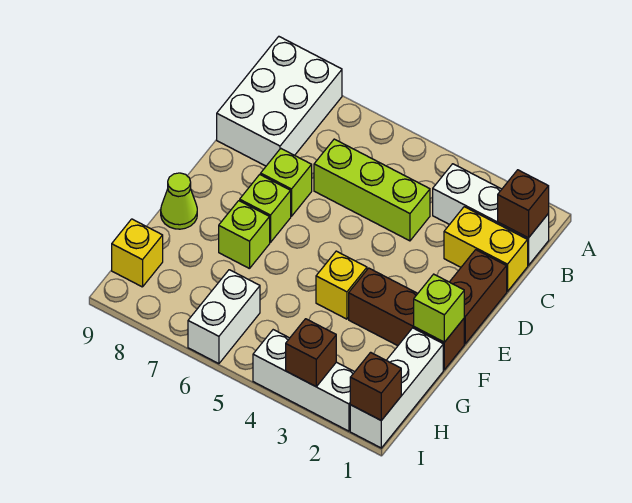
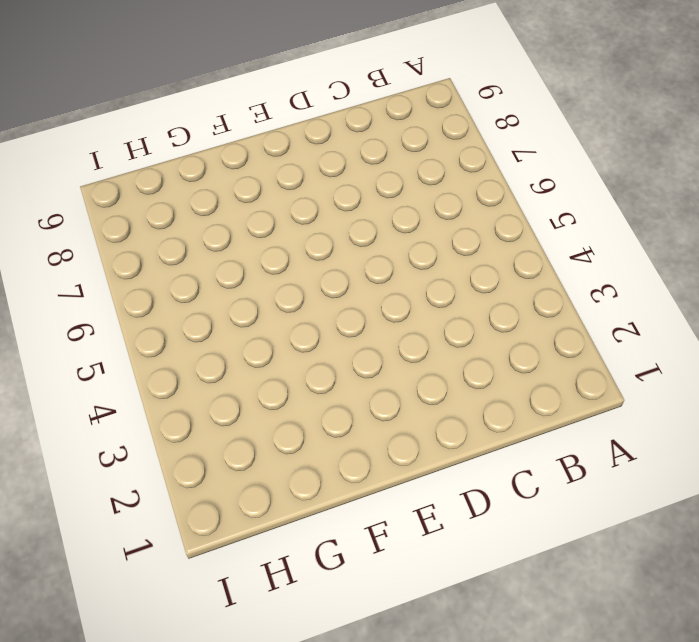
none -> white 2x3 brick [217,37,342,166]
none -> white 1x3 brick [433,164,549,265]
none -> yellow 1x2 brick [444,207,528,292]

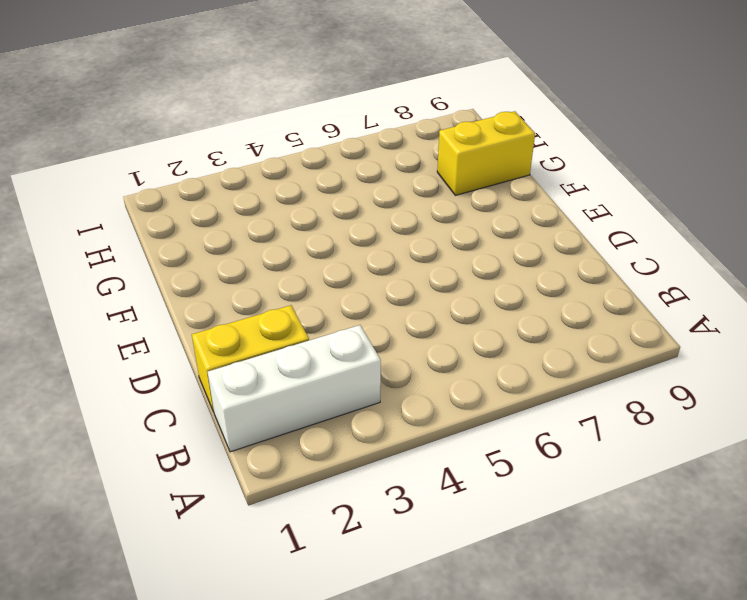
yellow 1x2 brick [437,111,535,195] -> none
none -> white 2x3 brick [217,37,342,166]
none -> lime 1x3 brick [314,139,430,241]
none -> brown 1x2 brick [450,250,507,344]

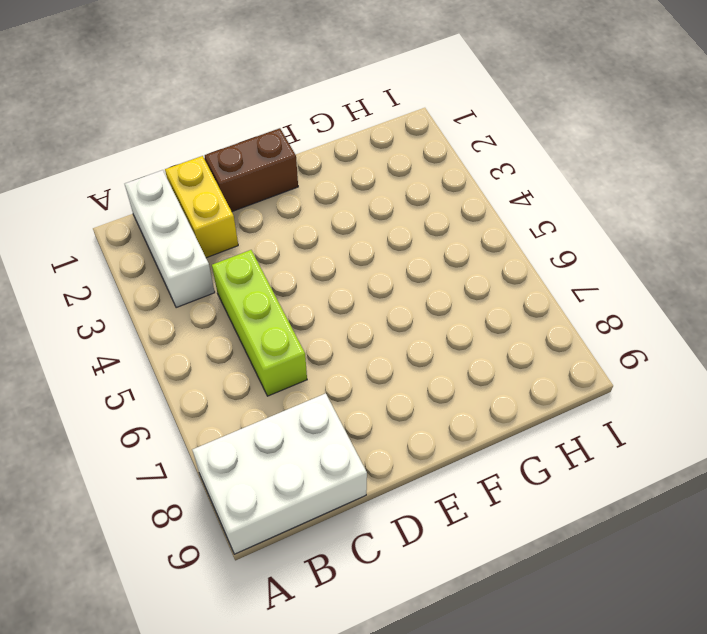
none -> lime 1x1 brick [261,149,312,216]
none -> lime 1x1 brick [240,175,291,242]
none -> brown 1x3 brick [349,268,464,370]

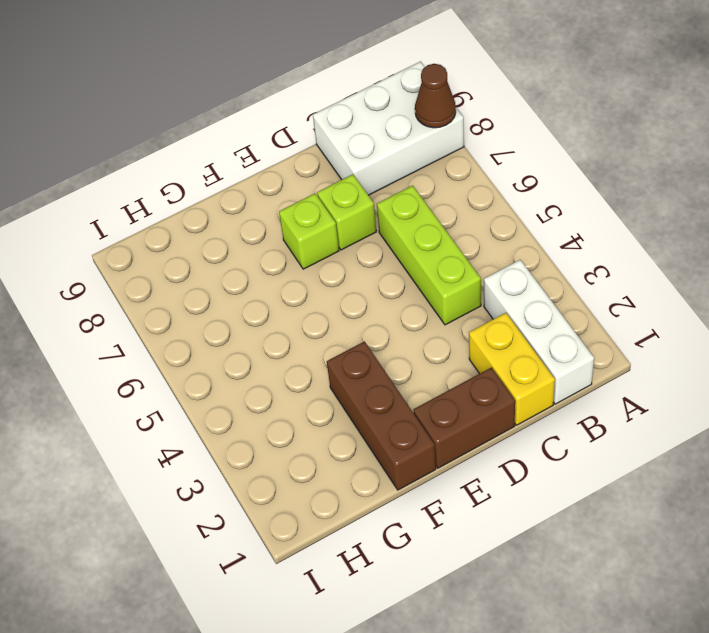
brown 1x1 cone [415,64,456,128] -> none
none -> yellow 1x1 brick [316,251,367,319]
none -> lime 1x1 brick [219,201,270,269]
none -> lime 1x1 cone [161,173,197,229]

